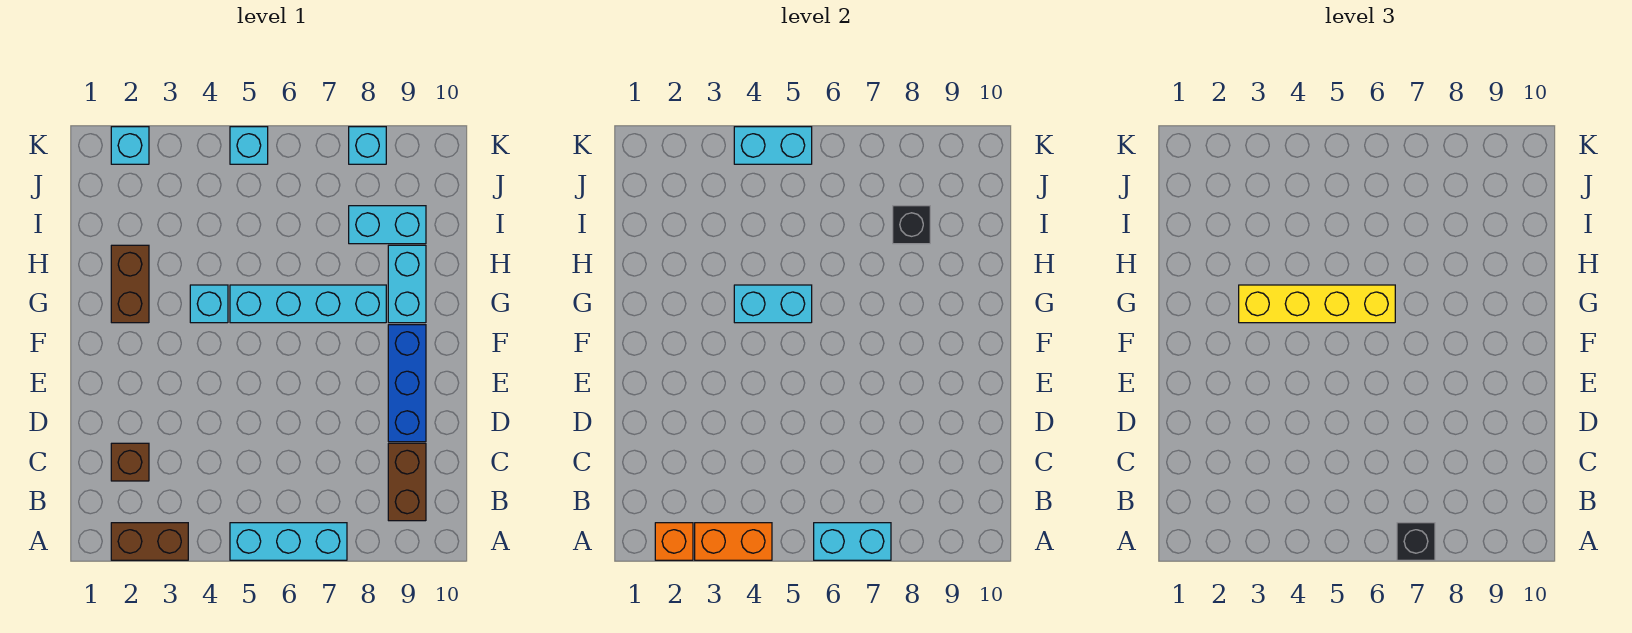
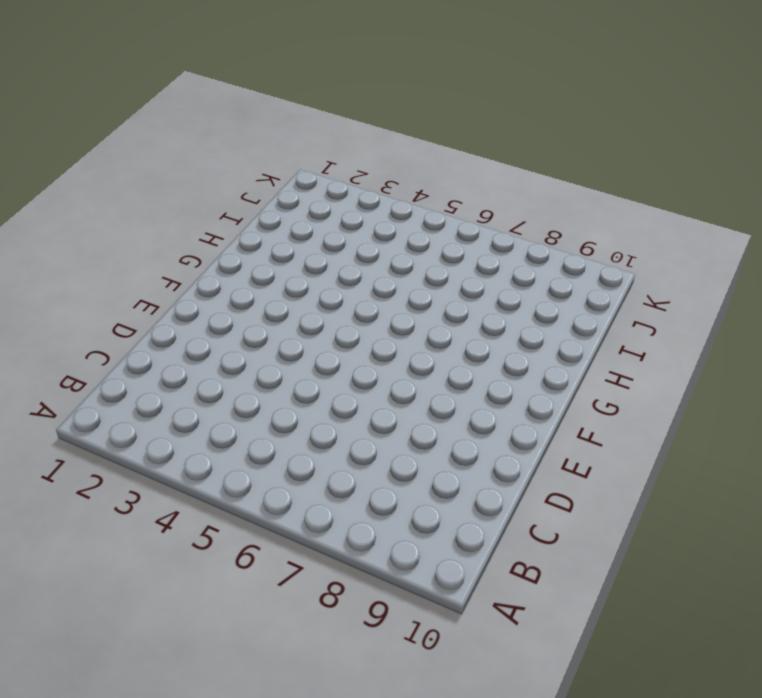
none -> brown 1x2 brick [111,523,188,560]
none -> cyan 1x3 brick [230,523,347,560]
none -> brown 1x2 brick [388,443,426,521]

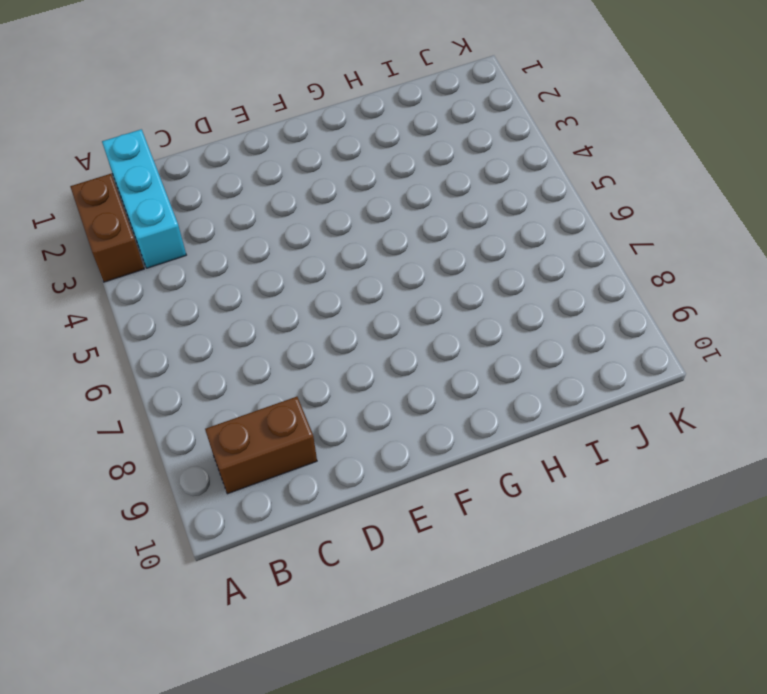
cyan 1x3 brick [102,129,186,268] -> cyan 1x3 brick moved to [230,523,347,560]
none -> brown 1x1 brick [111,443,149,481]
none -> blue 1x3 brick [388,325,426,442]
none -> brown 1x2 brick [111,245,149,323]

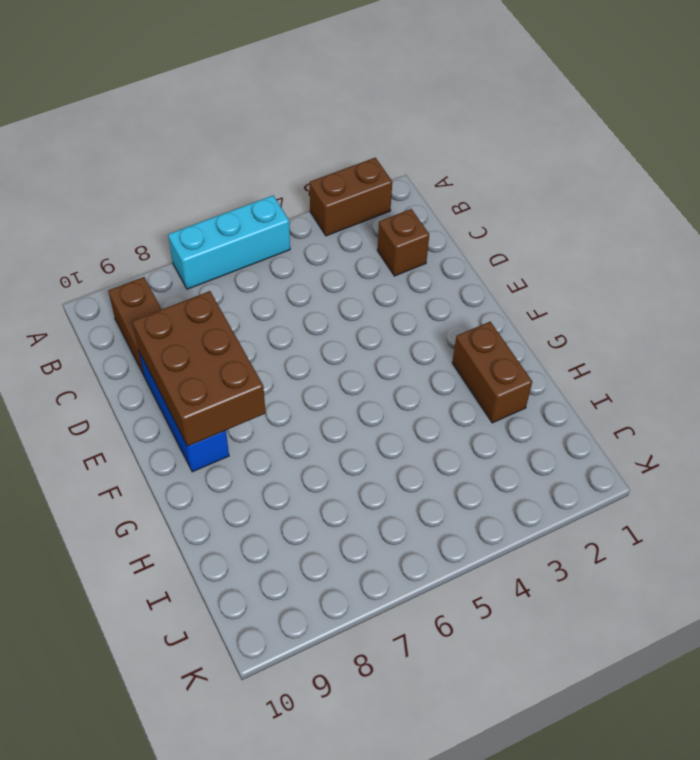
brown 2x3 brick [132,291,266,446] -> none
none -> cyan 1x1 brick [190,285,228,323]
none -> cyan 1x4 brick [230,285,386,323]
none -> cyan 1x2 brick [388,245,426,323]

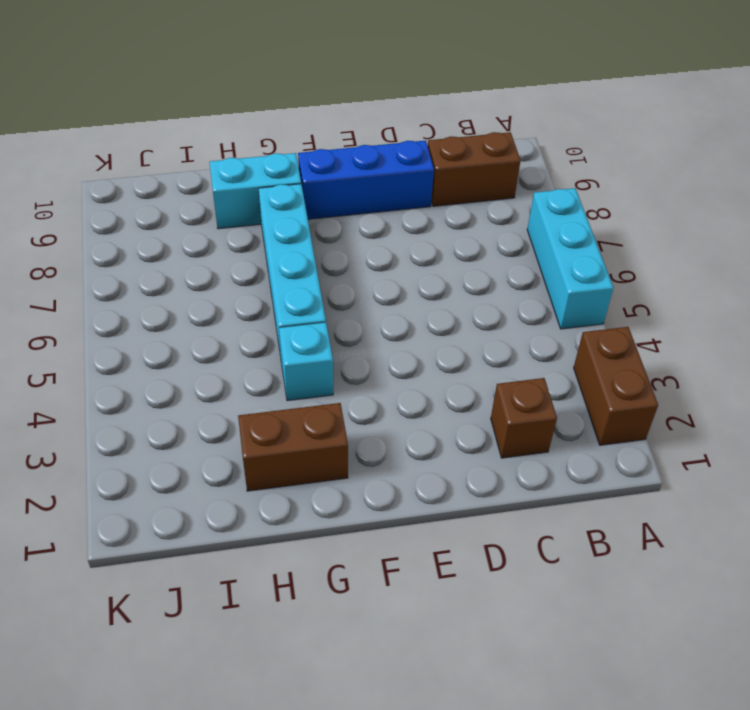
none -> cyan 1x2 brick [349,206,426,244]
none -> cyan 1x1 brick [111,127,149,164]
none -> cyan 1x1 brick [230,127,268,164]

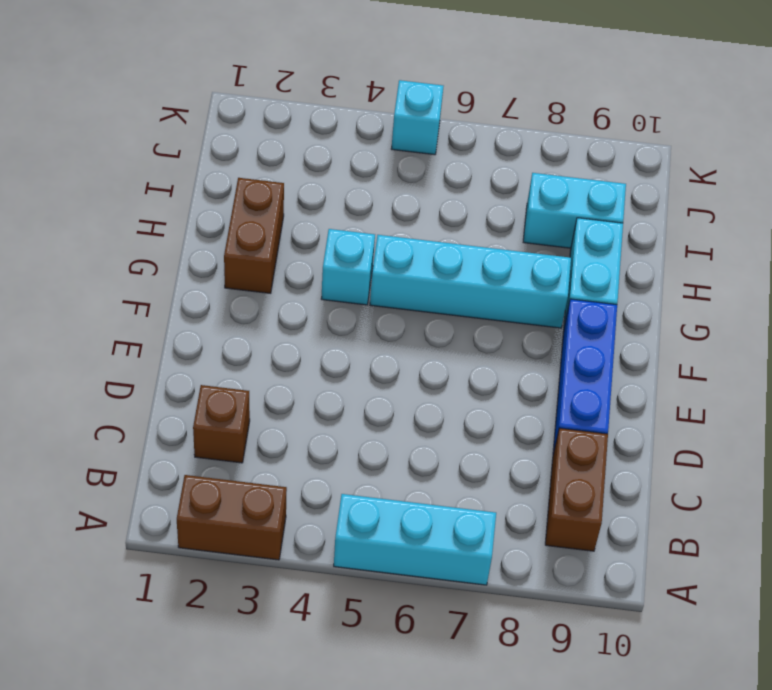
none -> cyan 1x1 brick [111,127,149,164]
none -> cyan 1x1 brick [349,127,386,164]
none -> orange 1x1 brick [655,523,693,560]

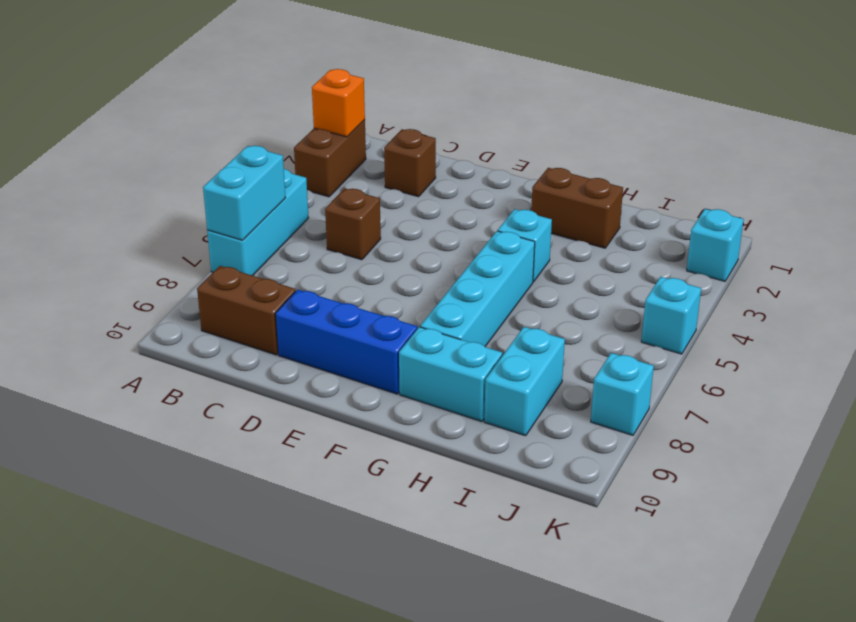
brown 1x1 brick [325,188,381,260] -> none
none -> orange 1x2 brick [695,523,772,560]
none -> cyan 1x2 brick [734,285,812,323]
none -> black 1x1 brick [893,206,930,244]

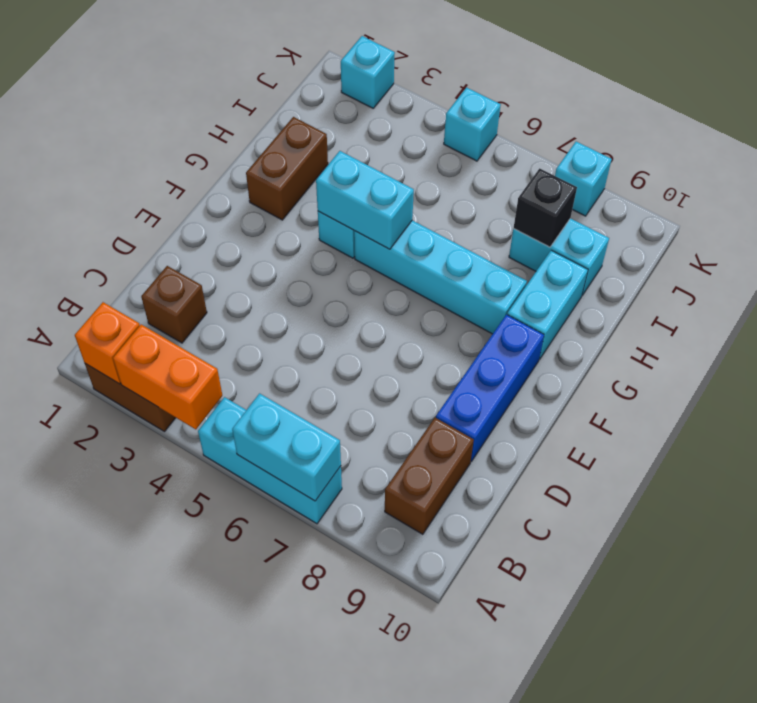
none -> cyan 1x2 brick [734,127,812,164]
none -> black 1x1 brick [1397,523,1435,560]
none -> yellow 1x4 brick [1239,285,1395,323]

